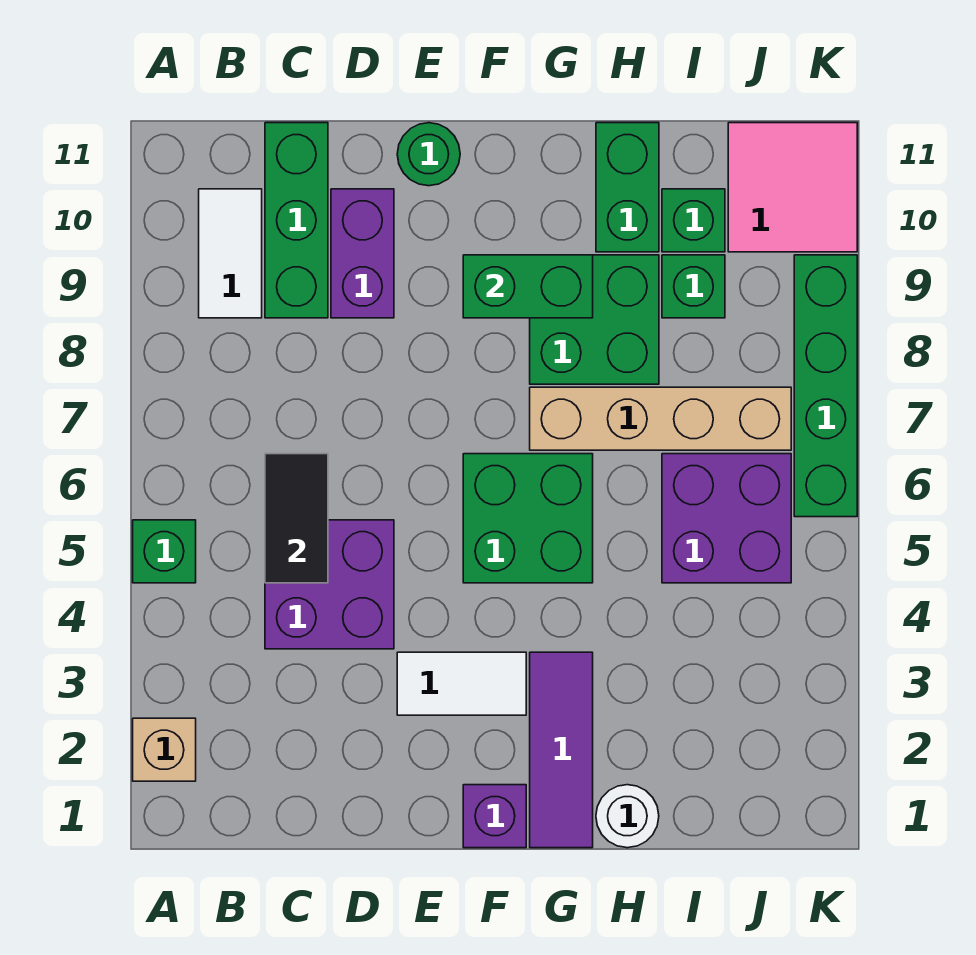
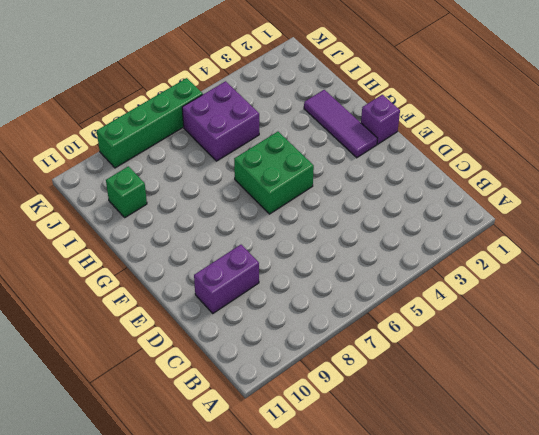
purple 1x3 tile [304,90,377,158] -> purple 1x3 tile turned to [530,652,593,848]
none -> tan 1x1 brick [133,718,196,781]
none -> green 1x1 brick [133,520,196,583]
none -> white 1x2 tile [199,189,262,318]

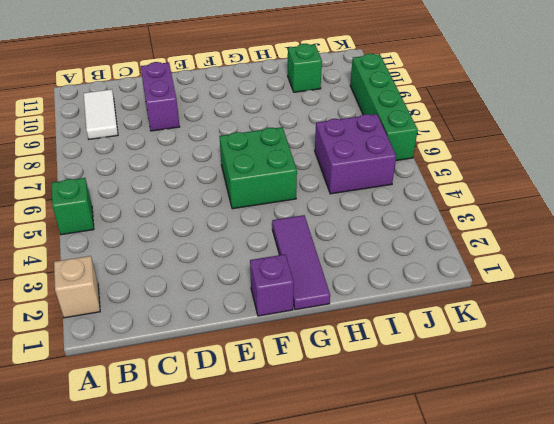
none -> purple 2x2 brick [265,520,394,649]
none -> green 1x3 brick [265,123,328,318]
none -> white 1x2 tile [397,652,526,715]

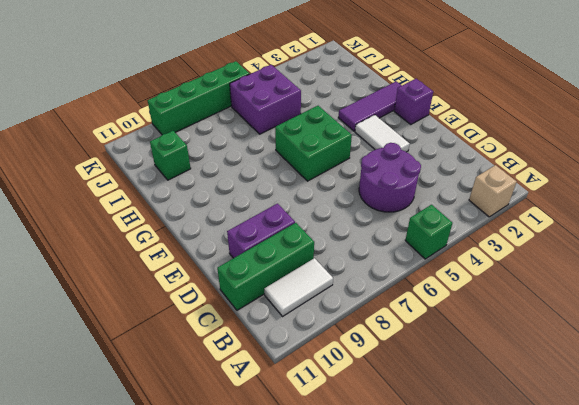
purple 2x2 round brick [359,143,421,212] -> purple 2x2 brick [265,520,394,649]
none -> green 1x1 round brick [397,123,460,186]
none -> tan 1x4 brick [530,387,791,450]
none -> green 2x2 brick [530,255,659,384]

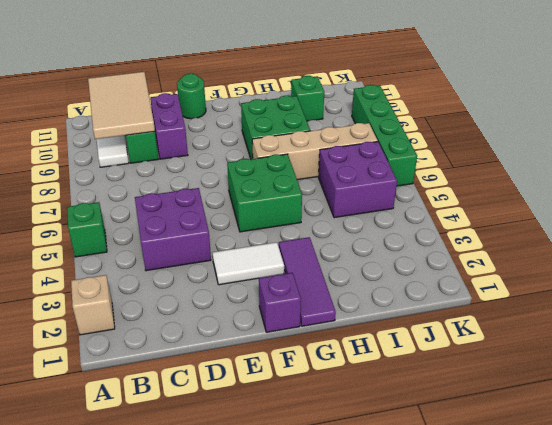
tan 2x3 tile [88,72,155,139] -> none
none -> white 1x1 round brick [596,785,659,848]
none -> green 1x2 brick [596,123,659,252]
none -> green 1x1 brick [662,255,725,318]

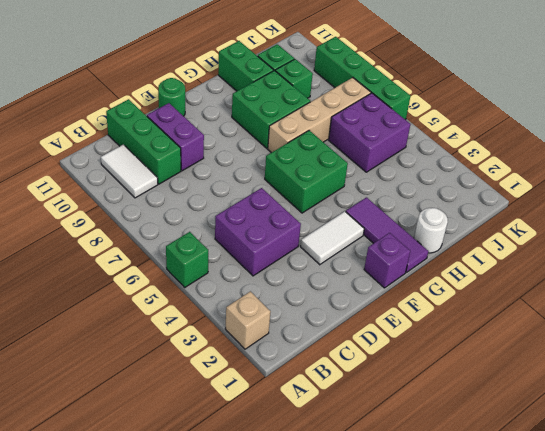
none -> pink 2x2 tile [728,123,857,252]
none -> black 1x2 tile [265,454,328,583]
none -> green 1x2 brick [463,255,593,318]

